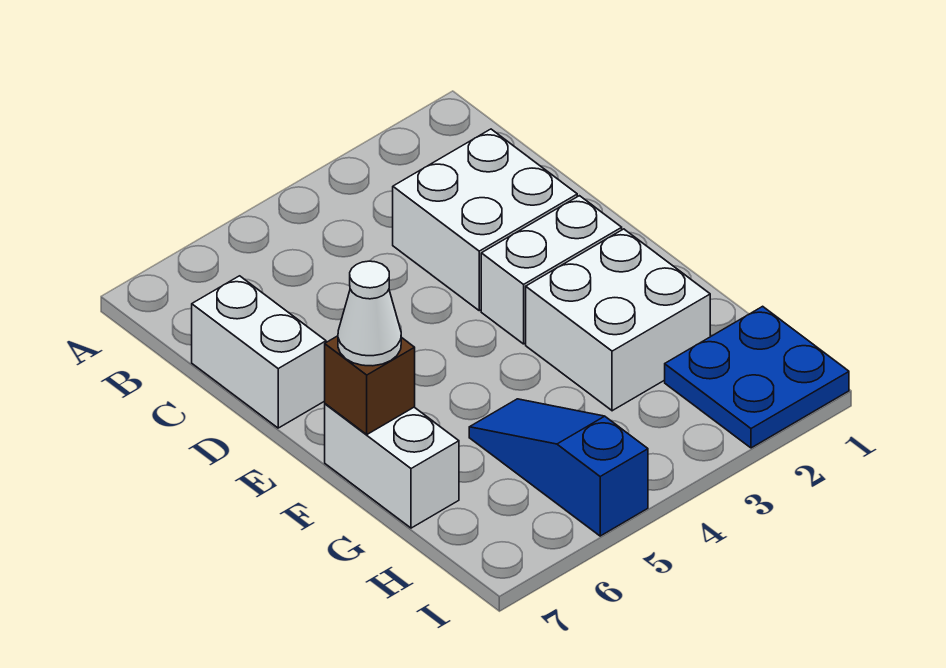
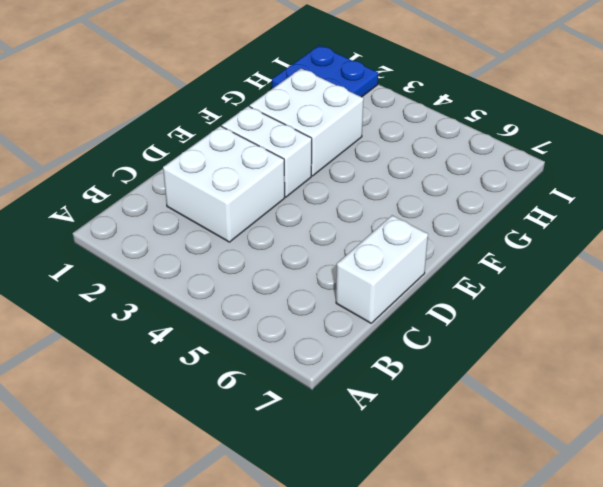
none -> white 1x2 brick [325,404,459,528]
none -> blue 1x3 slope [469,399,648,536]

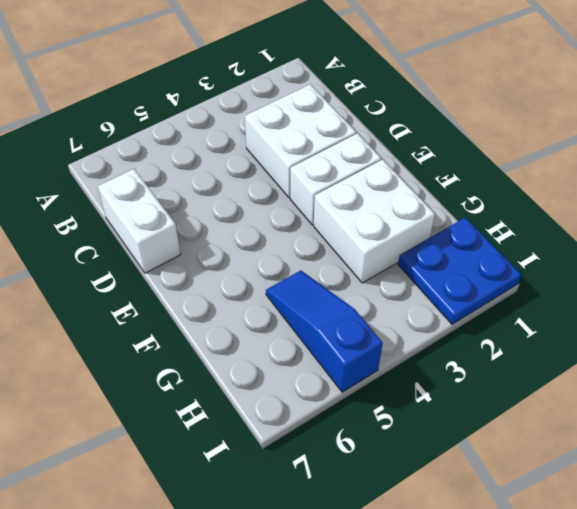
none -> white 1x2 brick [325,404,459,528]
none -> brown 1x1 brick [325,336,415,434]

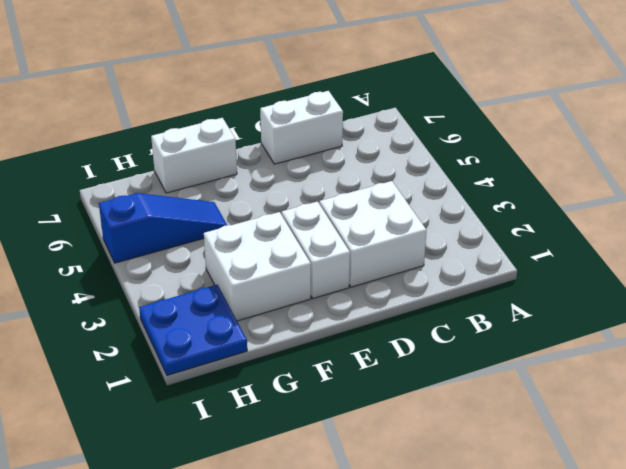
none -> brown 1x1 brick [325,336,415,434]
none -> white 1x1 cone [338,261,401,366]

